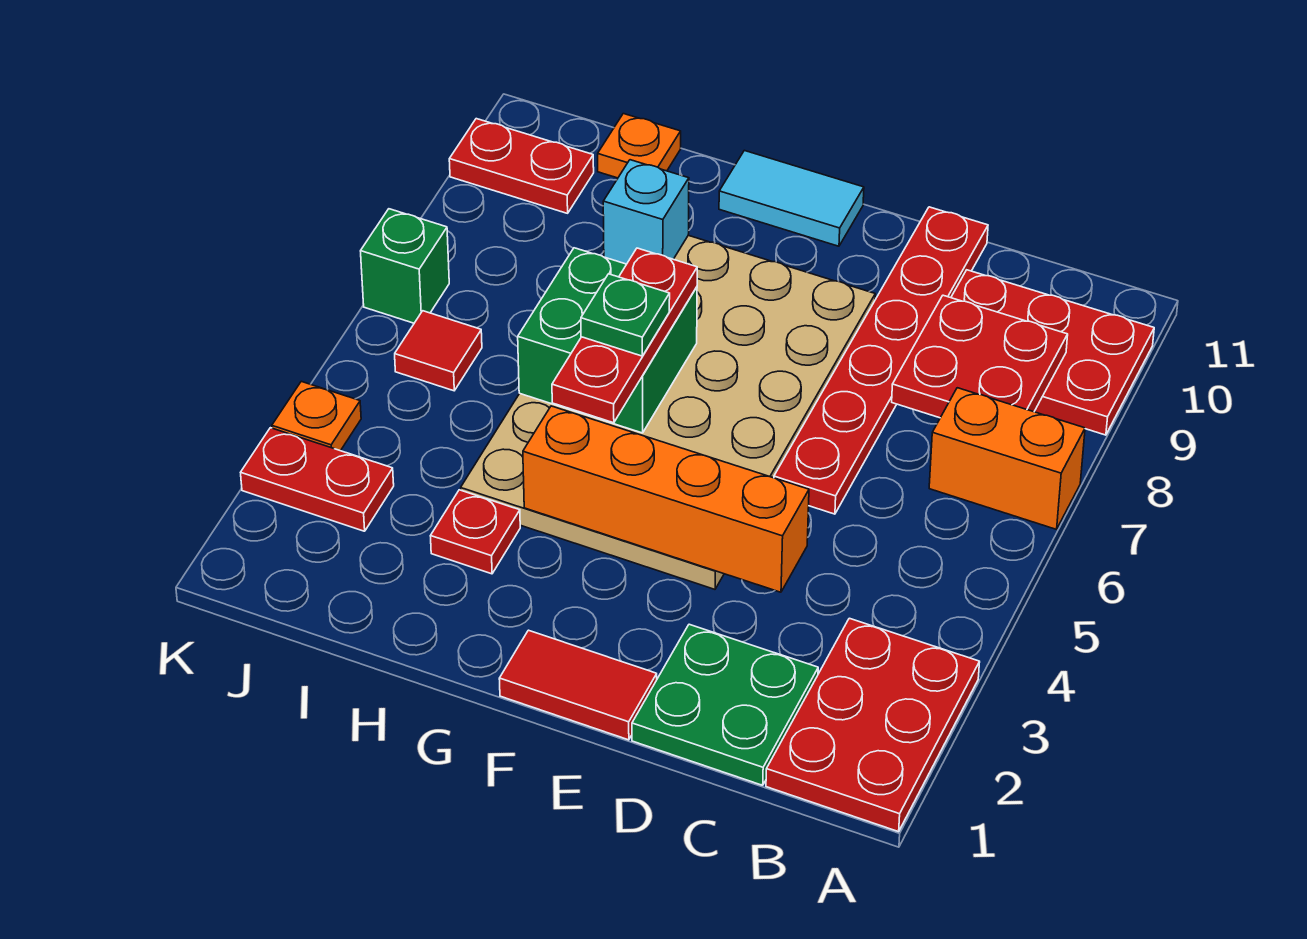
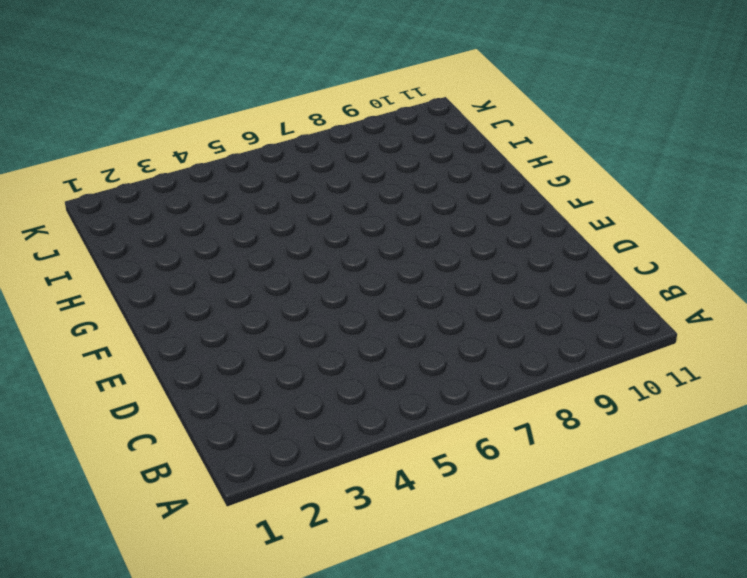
none -> red 2x3 plate [766,618,980,832]
none -> orange 1x2 brick [929,388,1085,529]
none -> red 2x3 plate [951,270,1154,435]

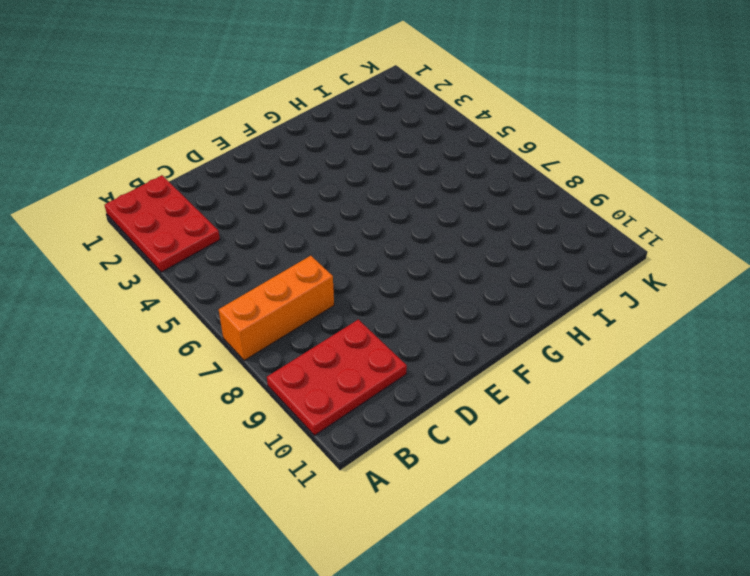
orange 1x3 brick [219,256,334,360] -> orange 1x2 brick [929,388,1085,529]
none -> green 2x2 plate [632,624,818,785]
none -> red 1x6 plate [774,207,988,514]
none -> red 1x2 tile [499,630,657,740]

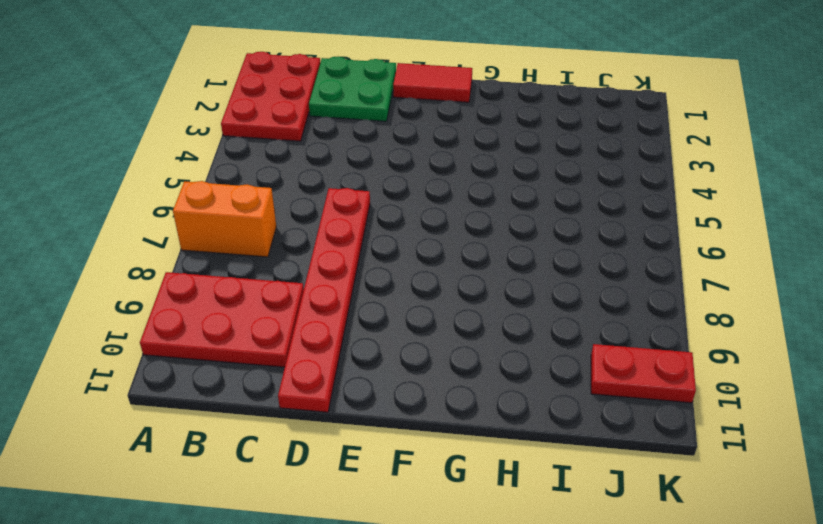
none -> tan 4x6 plate [461,235,875,589]
none -> cyan 1x2 tile [719,150,864,246]
none -> red 1x1 plate [431,490,520,574]

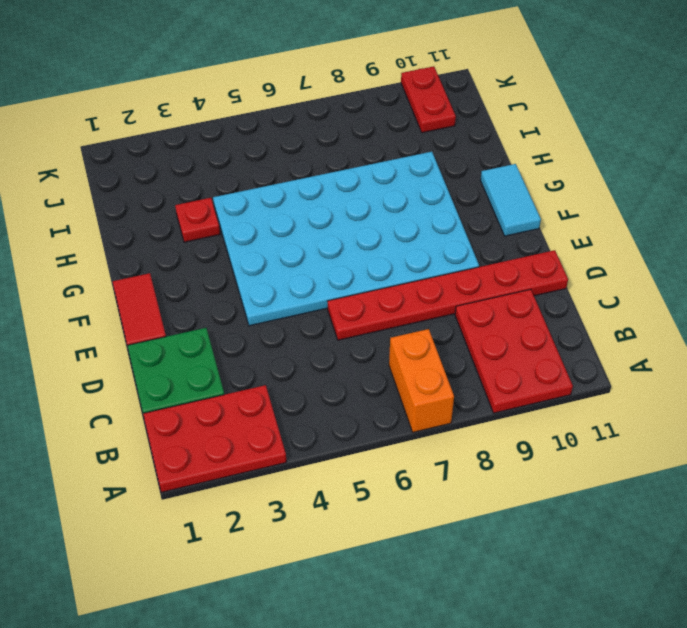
cyan 4x6 plate [213,152,479,326] -> tan 4x6 plate [461,235,875,589]
none -> orange 1x1 plate [598,114,681,178]
none -> red 1x2 plate [241,428,394,531]
none -> red 1x1 tile [395,311,482,391]

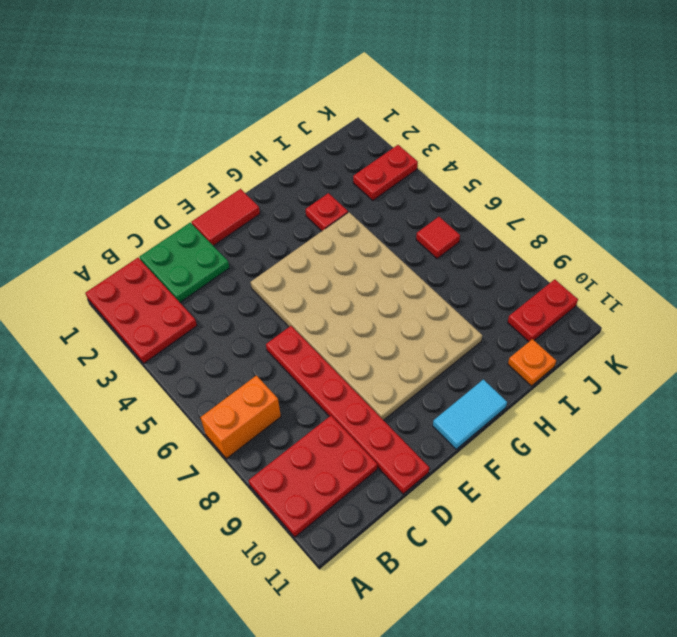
none -> orange 1x1 plate [272,381,361,451]
none -> green 1x1 brick [361,209,449,323]
none -> red 2x2 plate [892,295,1068,418]

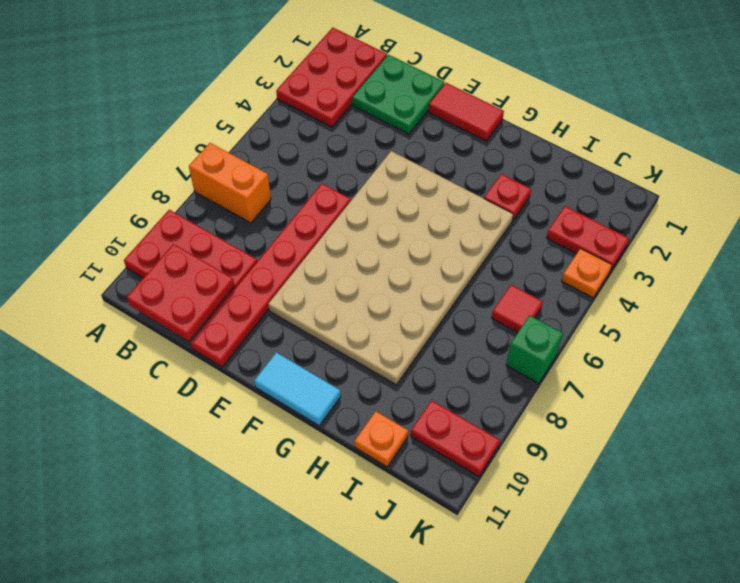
red 2x2 plate [127,244,234,341] -> red 2x2 plate moved to [892,295,1068,418]
none -> orange 1x4 brick [523,406,809,592]
none -> green 2x2 brick [518,248,697,433]
none -> cyan 1x1 brick [603,160,689,264]

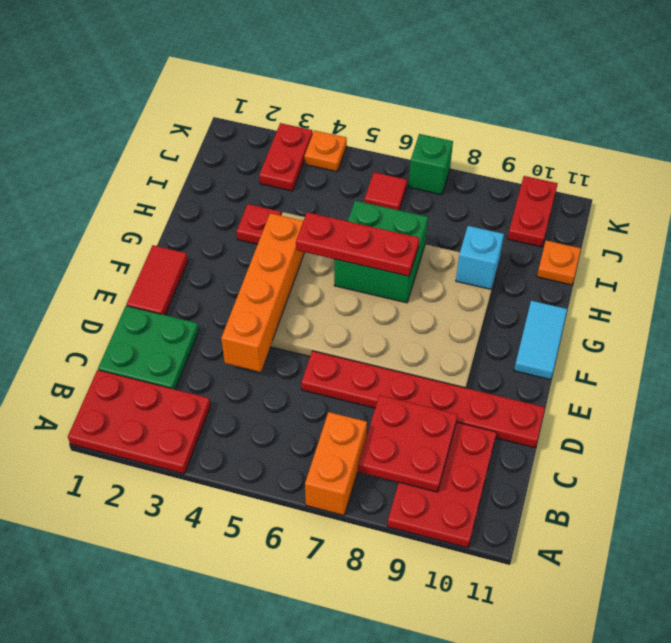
none -> green 1x1 plate [581,274,670,356]

